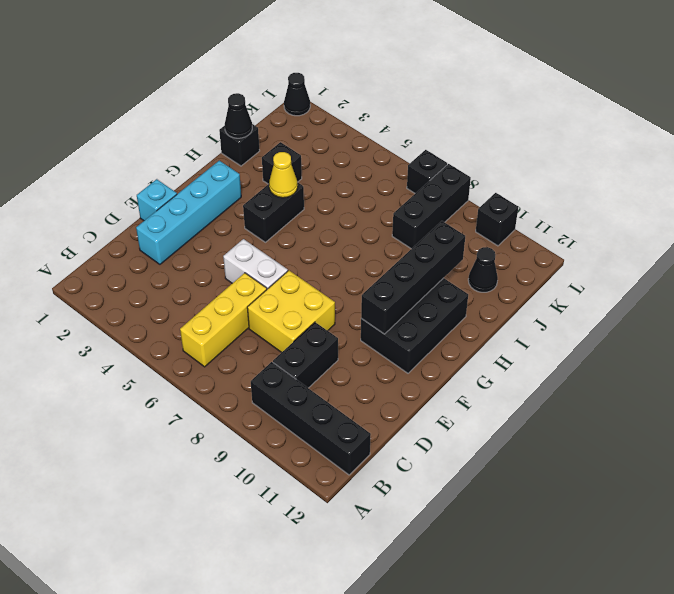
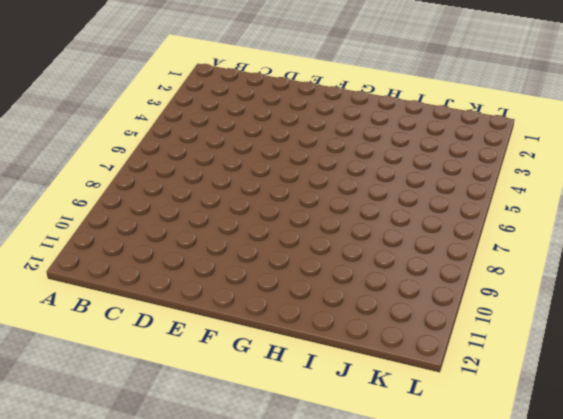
none -> yellow 1x3 brick [180,273,267,367]
none -> black 1x4 brick [251,362,371,475]
none -> black 1x2 brick [273,322,338,388]

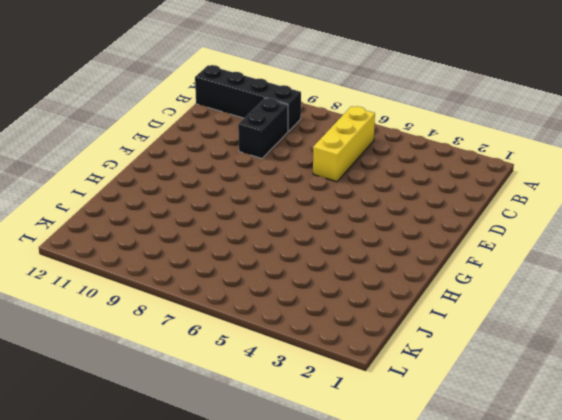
none -> cyan 1x4 brick [136,161,241,264]
none -> yellow 2x2 brick [247,271,335,353]
none -> cyan 1x1 brick [137,179,177,221]

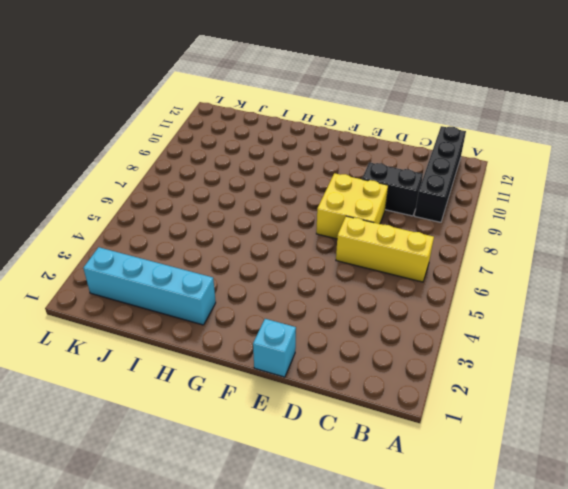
cyan 1x4 brick [83,247,216,325] -> cyan 1x4 brick moved to [136,161,241,264]
none -> white 1x2 brick [223,239,288,289]
none -> black 2x3 brick [361,278,468,373]
none -> black 1x2 brick [243,182,304,242]

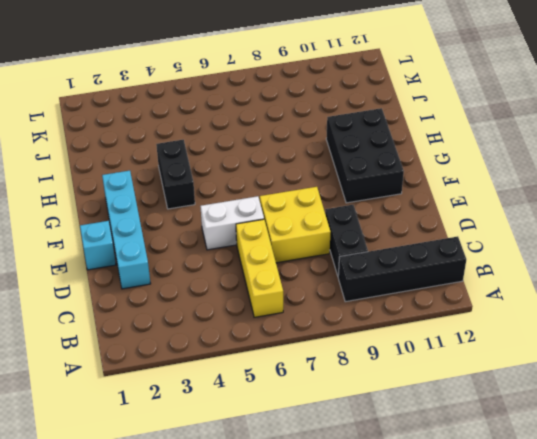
none -> black 1x1 brick [219,124,260,166]
none -> black 1x1 brick [262,142,302,184]
none -> black 1x3 brick [392,164,471,249]

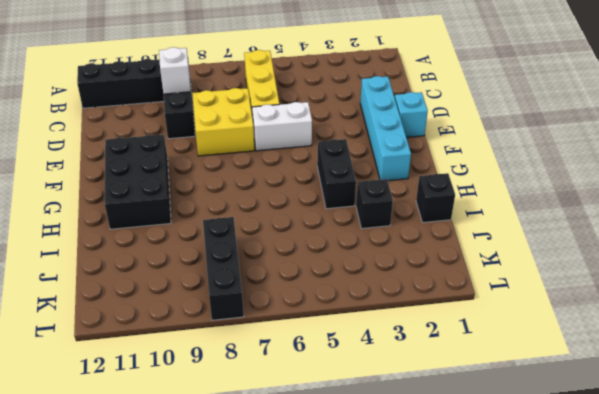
white 1x1 brick [159,47,191,94] -> none
none -> black 1x1 cone [468,247,498,292]
none -> black 1x1 cone [284,73,310,116]
none -> black 1x1 brick [407,150,447,193]

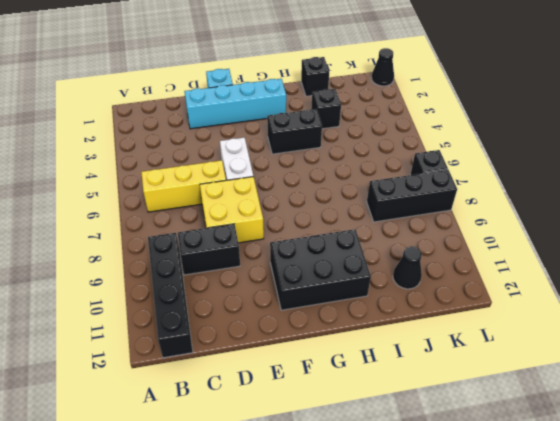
none -> black 1x1 brick [476,193,518,246]
none -> black 1x4 brick [361,221,465,334]
none -> yellow 1x1 cone [269,152,298,198]

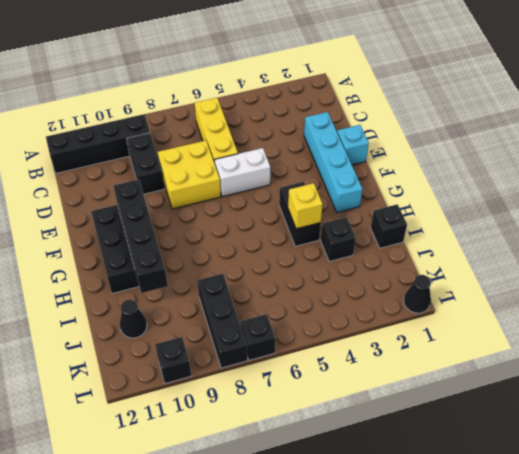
yellow 1x1 brick [288,183,323,229] -> yellow 1x1 cone [269,152,298,198]
none -> black 1x1 cone [225,93,252,138]

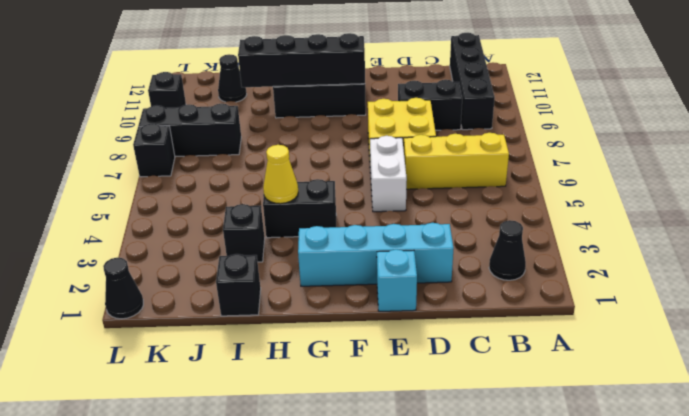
black 1x1 cone [489,220,526,280] -> black 1x1 cone moved to [225,93,252,138]

